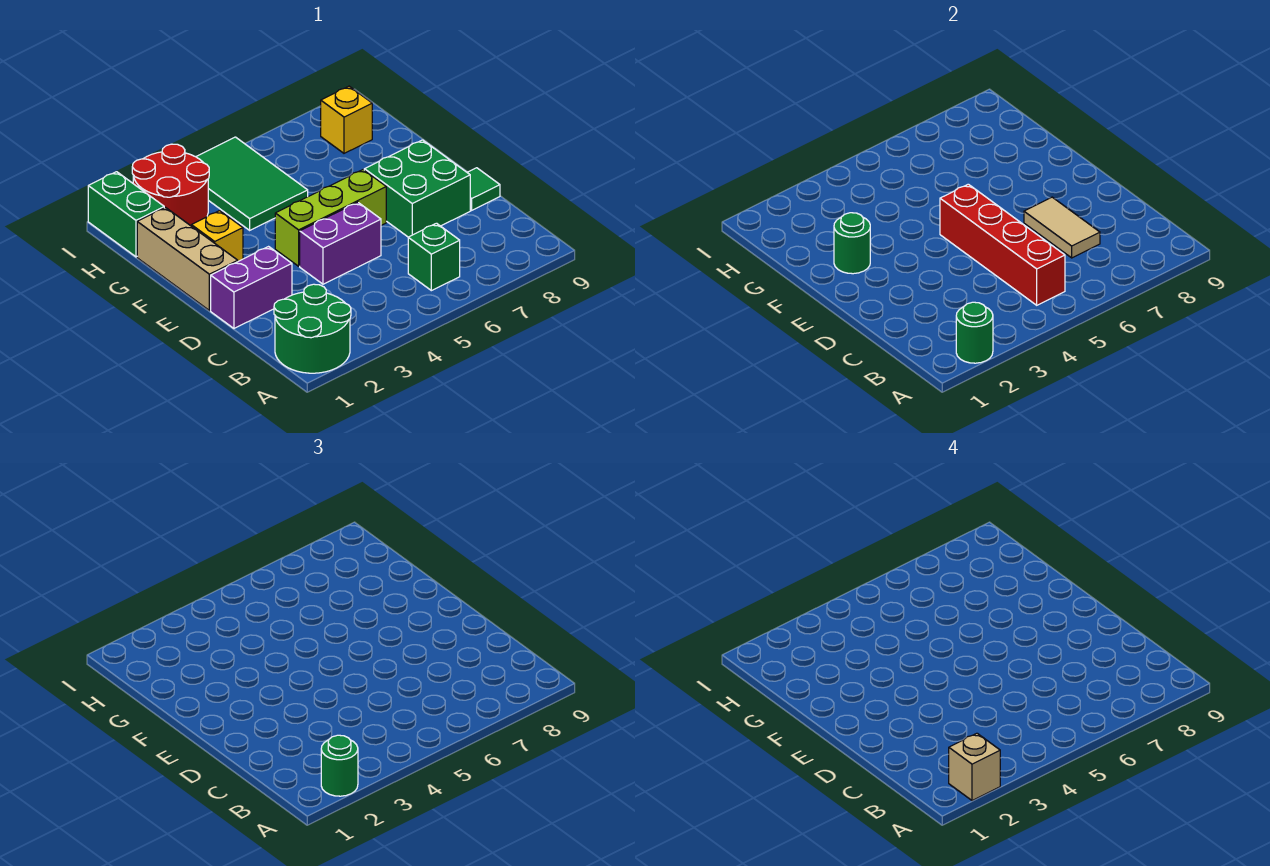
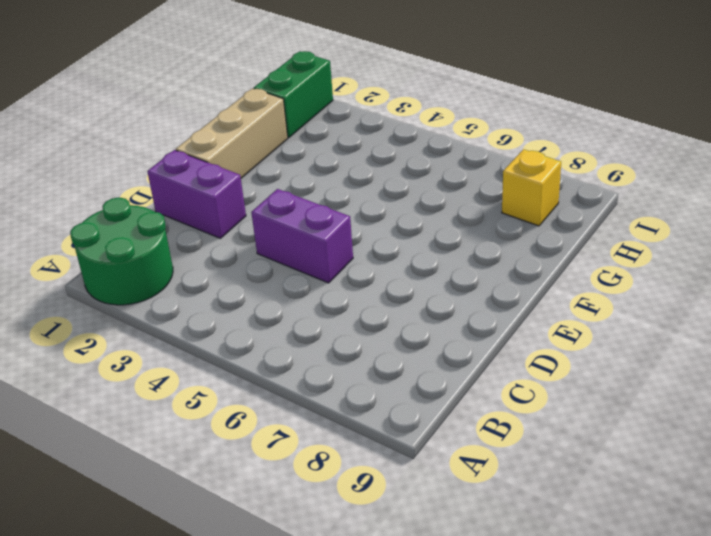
none -> green 1x1 brick [408,223,460,291]
none -> green 2x2 brick [364,140,470,237]
none -> green 1x1 tile [467,168,500,210]

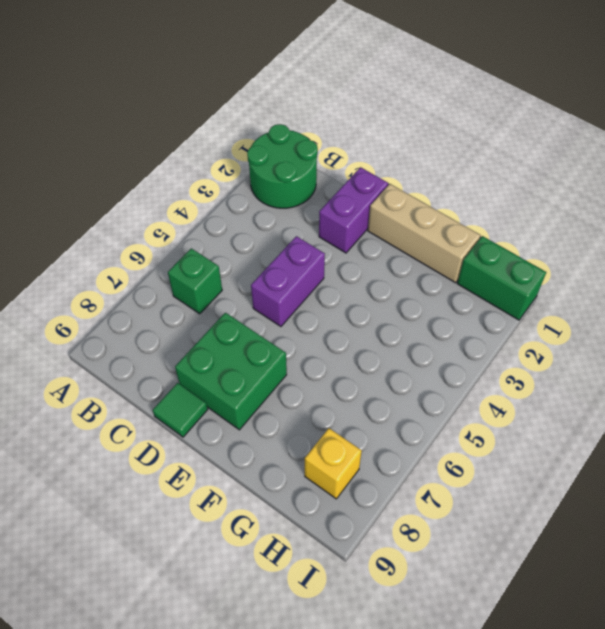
none -> lime 1x3 brick [275,170,386,266]
none -> yellow 1x1 brick [191,211,243,261]
none -> green 2x3 tile [196,137,308,230]

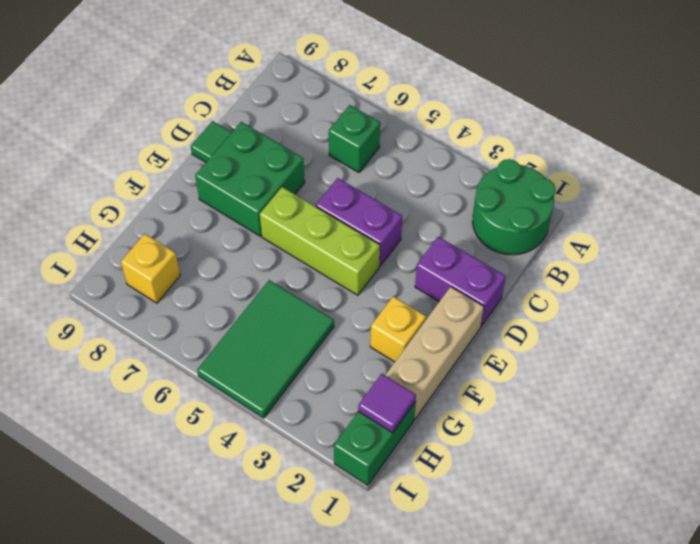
purple 1x1 tile [358,374,416,433] -> none
none -> red 2x2 round brick [132,144,209,226]
none -> green 1x1 round brick [956,302,993,363]
none -> red 1x4 brick [940,184,1065,305]

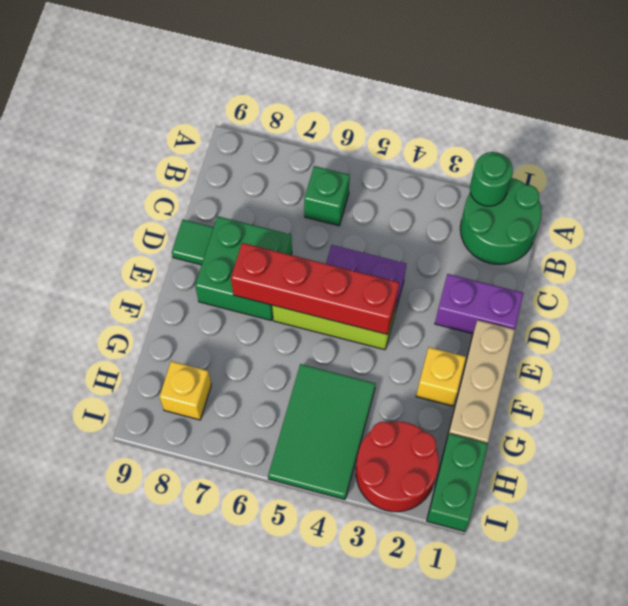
red 1x4 brick [231,243,399,334] -> red 1x4 brick turned to [940,184,1065,305]
none -> tan 1x2 tile [1024,197,1100,258]
none -> green 1x1 round brick [834,213,870,274]
none -> green 1x1 round brick [321,735,358,796]

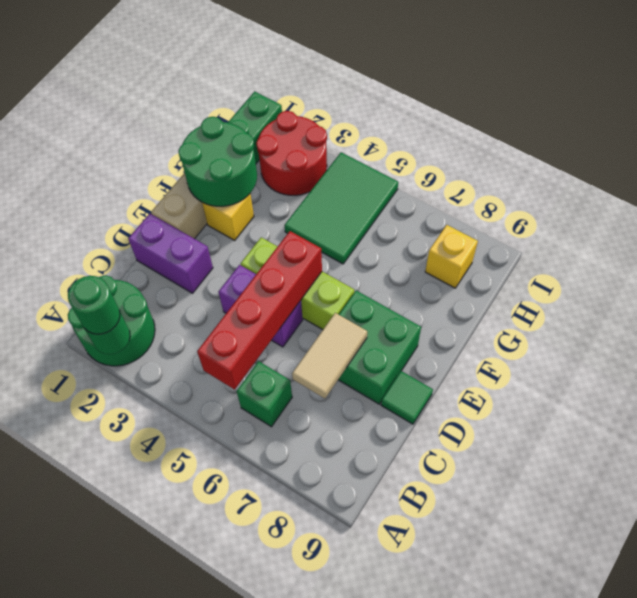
green 2x2 round brick [178,117,257,206] -> green 1x1 round brick [834,213,870,274]
none -> tan 1x1 brick [949,733,1000,801]

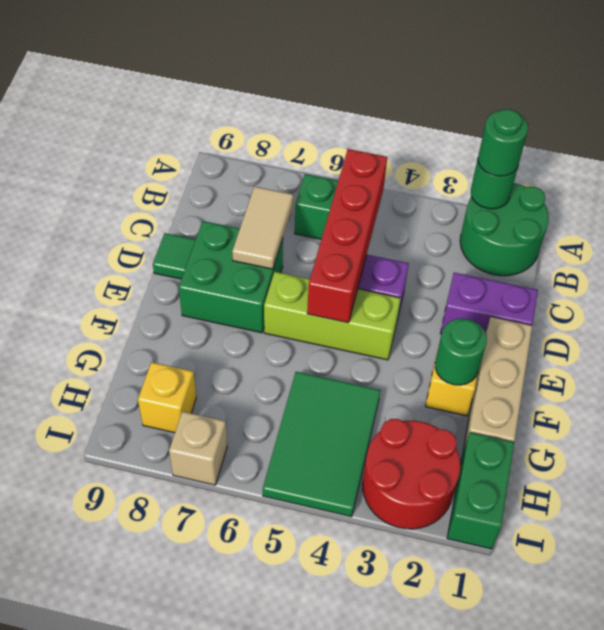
tan 1x1 brick [169,411,227,485] -> tan 1x1 brick moved to [949,733,1000,801]

